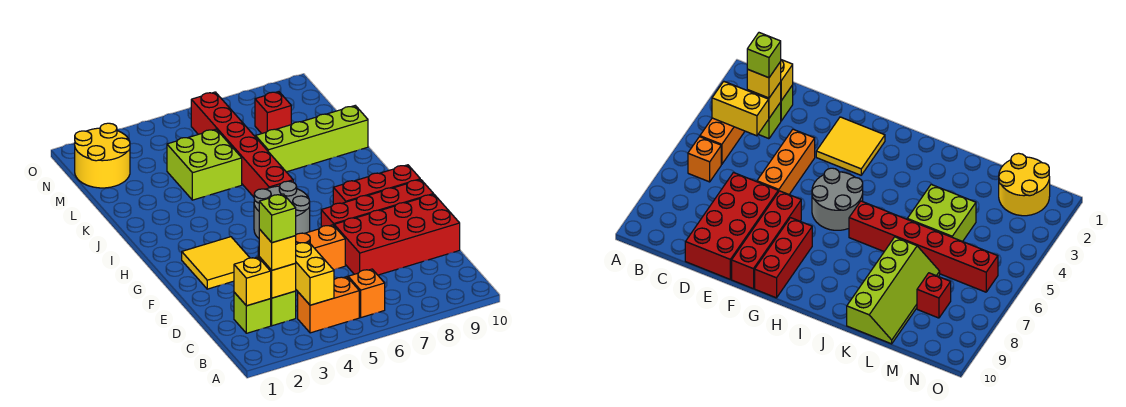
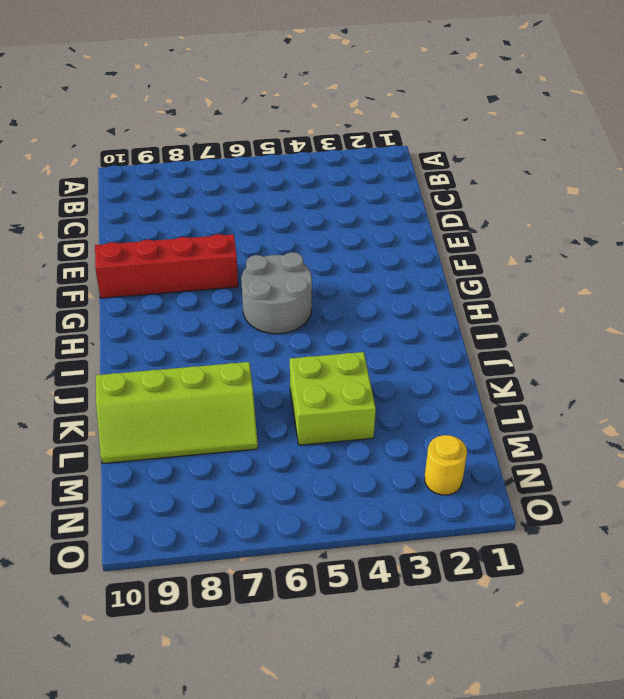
yellow 1x1 round brick [425,435,467,495] -> yellow 2x2 round brick [75,123,130,188]
none -> orange 1x2 brick [298,277,359,333]
none -> orange 1x1 brick [348,269,385,317]
none -> lime 1x1 brick [234,292,271,333]

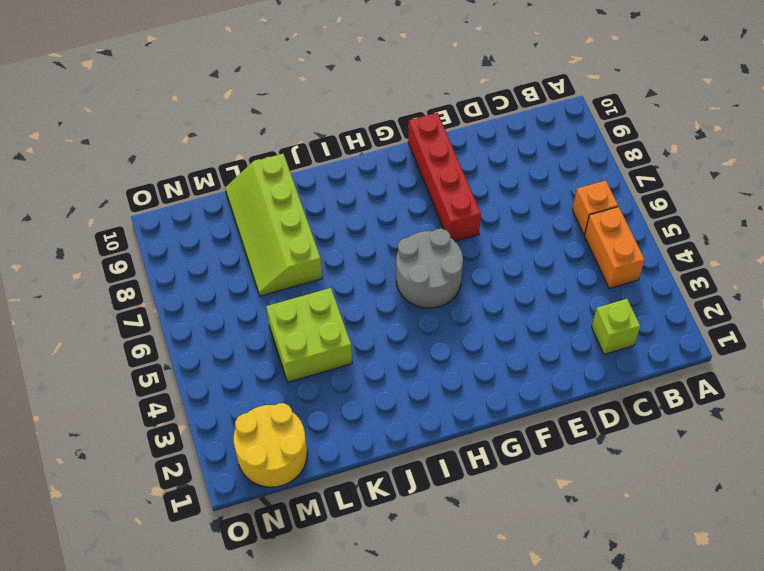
none -> lime 1x1 brick [271,291,296,326]
none -> red 2x4 brick [334,194,460,275]
none -> orange 1x3 brick [258,225,345,270]

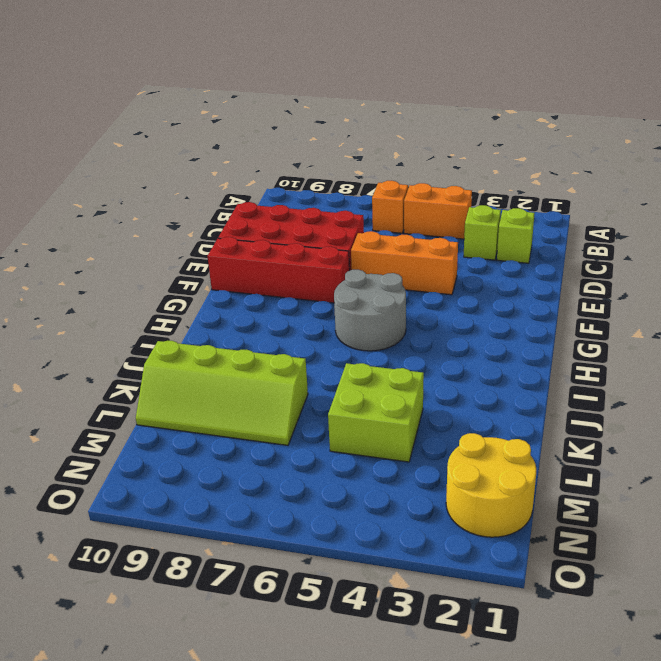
none -> yellow 2x2 tile [182,237,250,289]
none -> red 1x3 brick [333,165,420,205]
none -> red 1x6 brick [191,92,293,197]

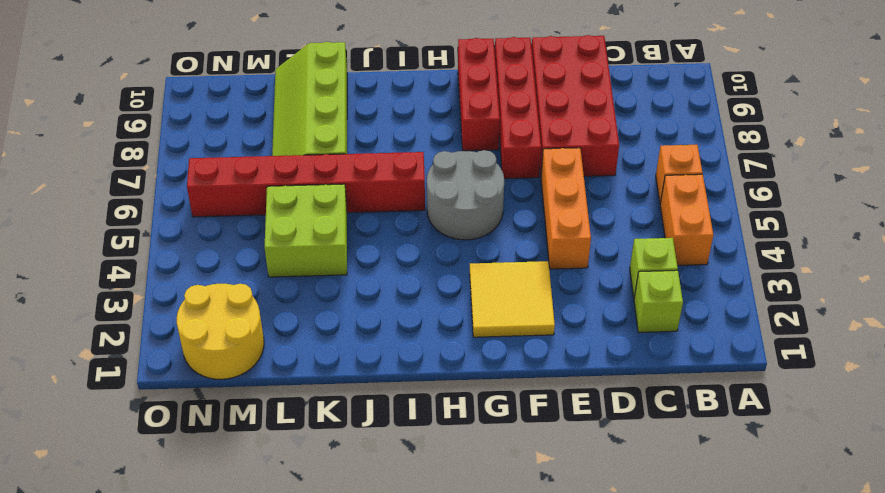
none -> red 1x1 brick [255,92,291,134]
none -> yellow 1x2 brick [295,242,334,305]
none -> yellow 1x1 brick [234,257,271,306]

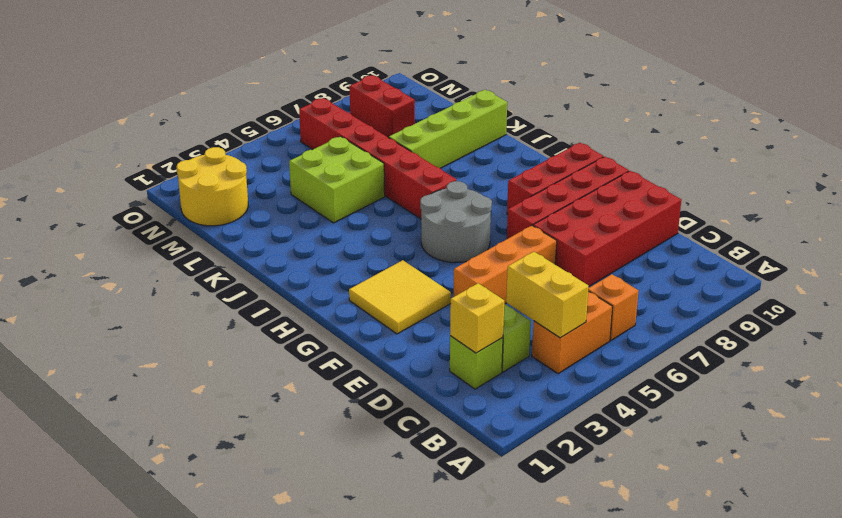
red 1x2 brick [349,75,415,137] -> red 1x1 brick [255,92,291,134]
none -> yellow 1x1 brick [259,257,296,298]
none -> yellow 1x1 brick [259,229,296,270]
none -> lime 1x1 brick [259,194,296,243]

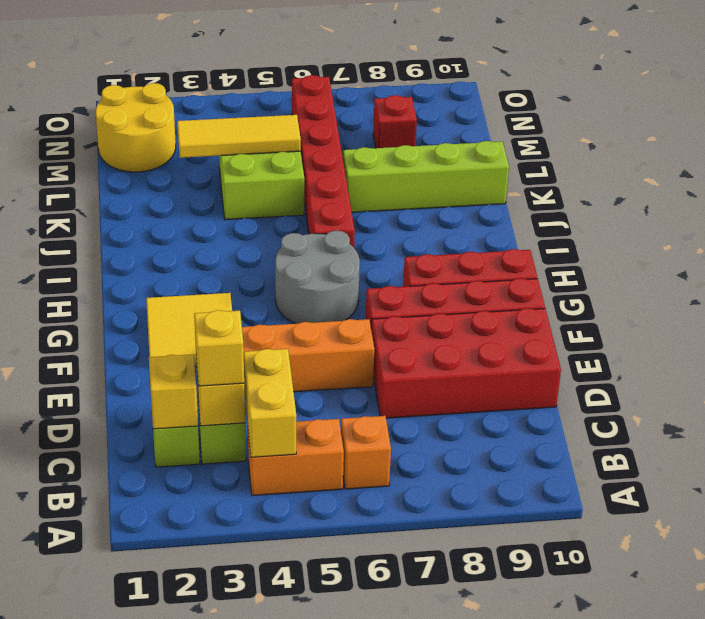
yellow 1x3 tile [177,115,301,158] -> none
none -> lime 1x1 brick [259,194,296,243]

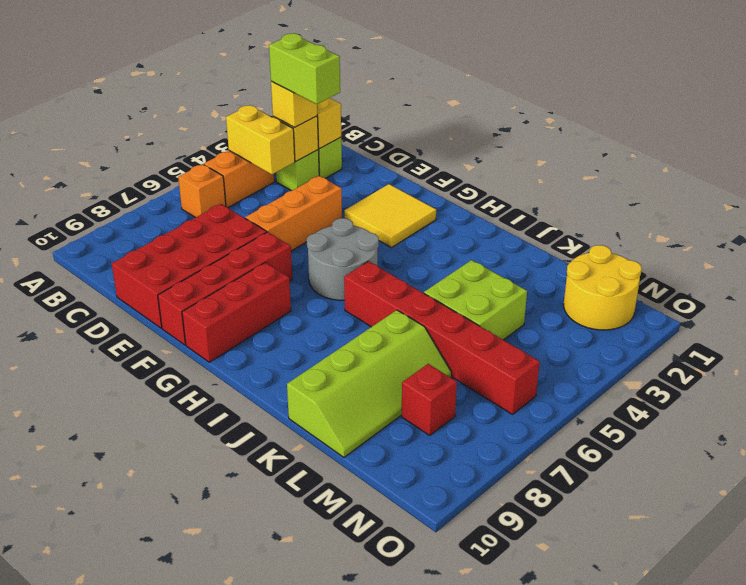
lime 1x2 brick [269,33,340,104] -> lime 1x1 brick [259,194,296,243]

